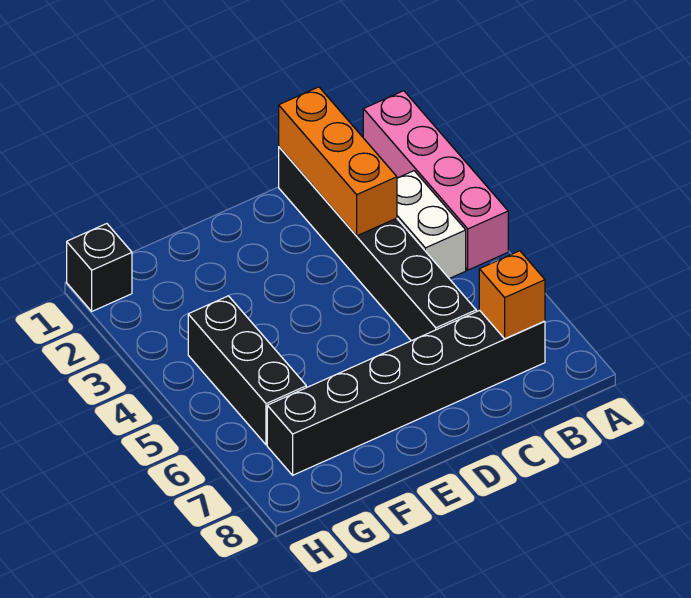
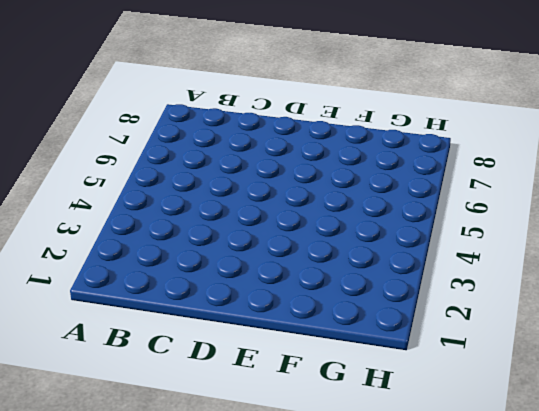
none -> pink 1x4 brick [363,91,508,270]
none -> white 1x2 brick [397,171,466,279]

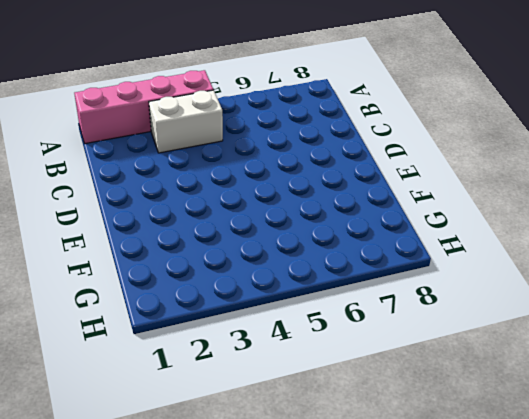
none -> black 1x6 brick [267,310,545,475]
none -> black 1x6 brick [279,147,477,341]

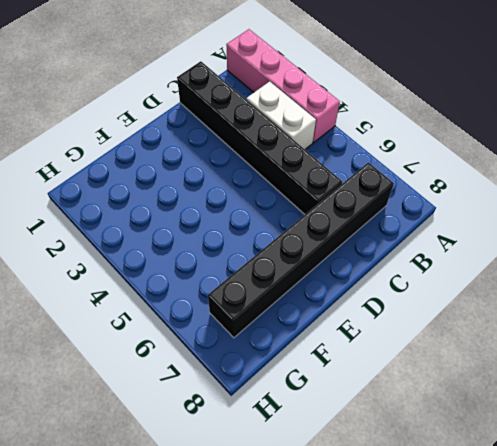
none -> black 1x3 brick [188,296,307,445]
none -> black 1x1 brick [67,224,132,311]

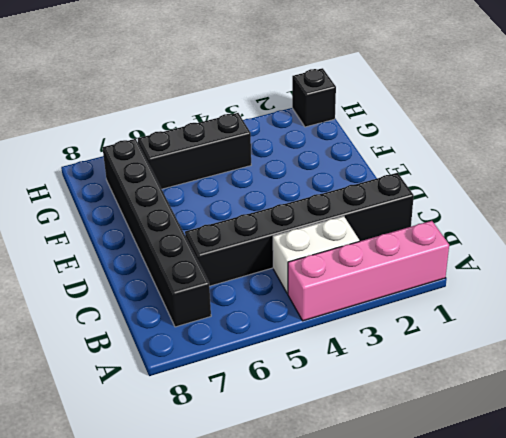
none -> orange 1x1 brick [479,251,545,339]
none -> orange 1x3 brick [279,87,397,236]

